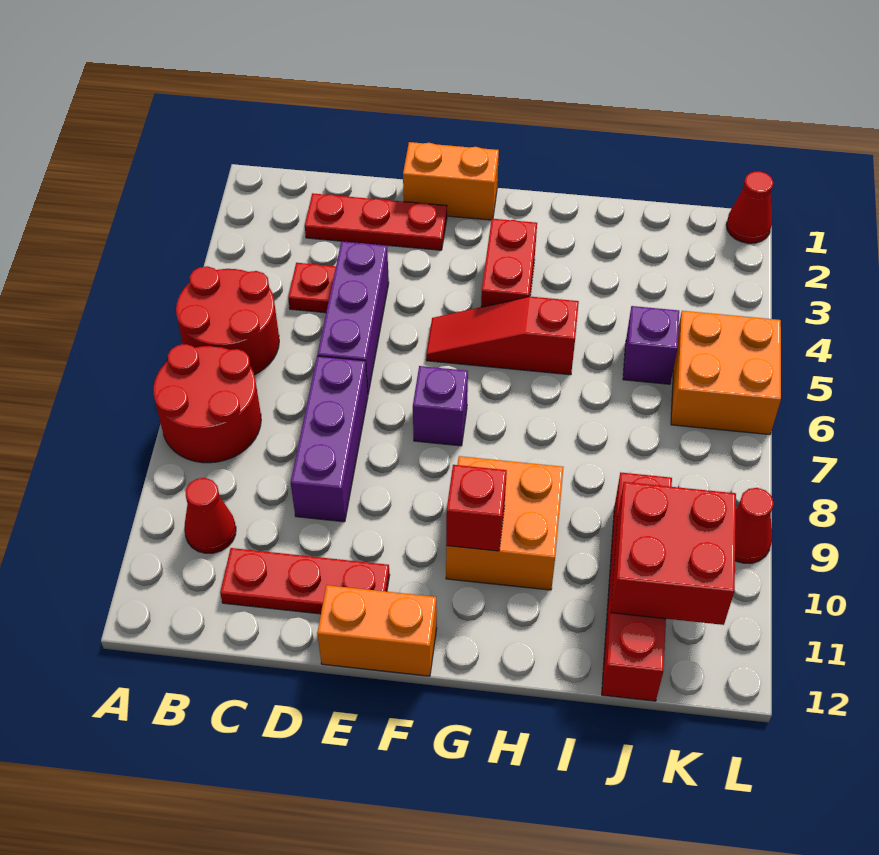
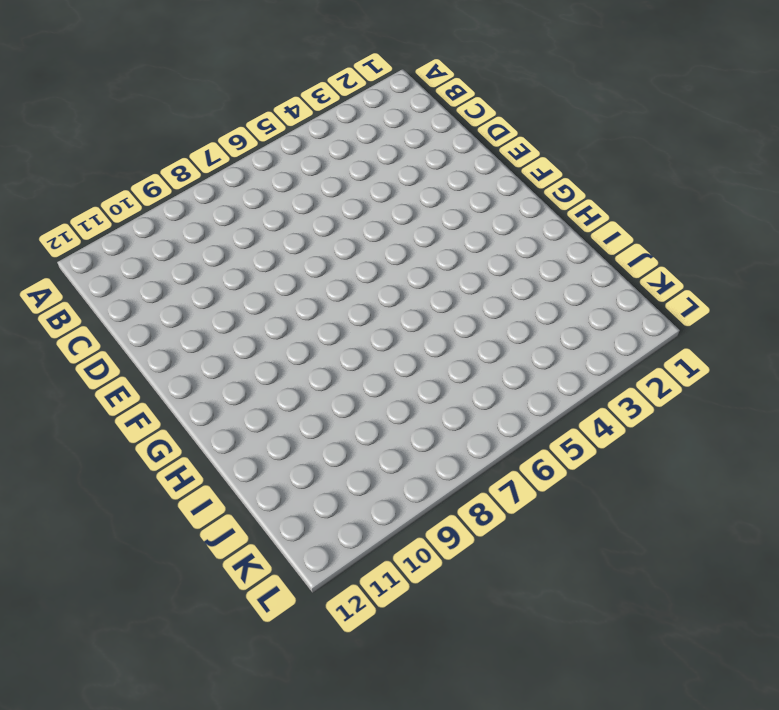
none -> red 2x2 round brick [176,266,279,375]
none -> red 2x2 round brick [153,344,261,463]
none -> red 1x1 cone [184,478,236,553]

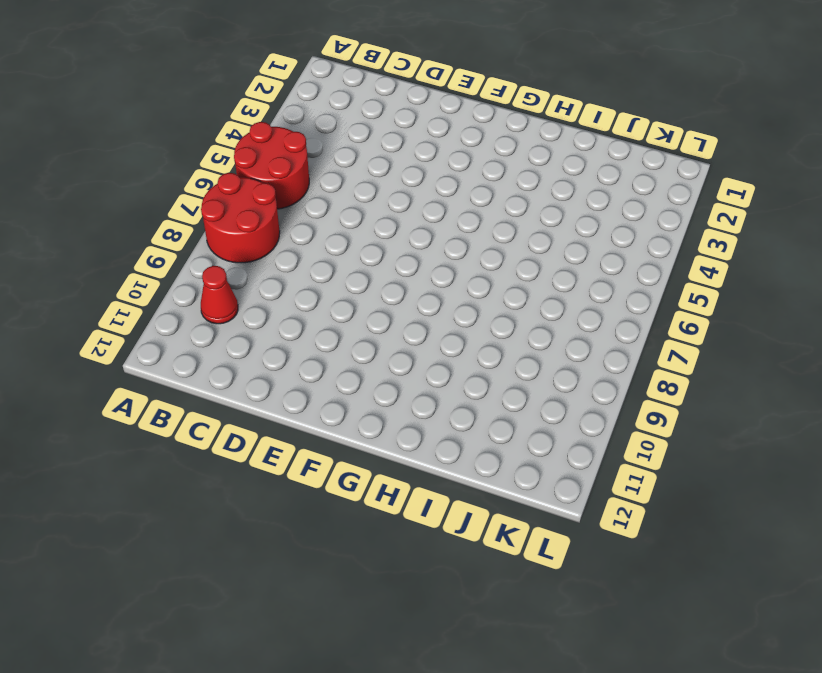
none -> red 1x3 plate [305,193,447,250]
none -> red 1x1 plate [288,263,336,313]
none -> red 1x3 plate [220,548,390,614]

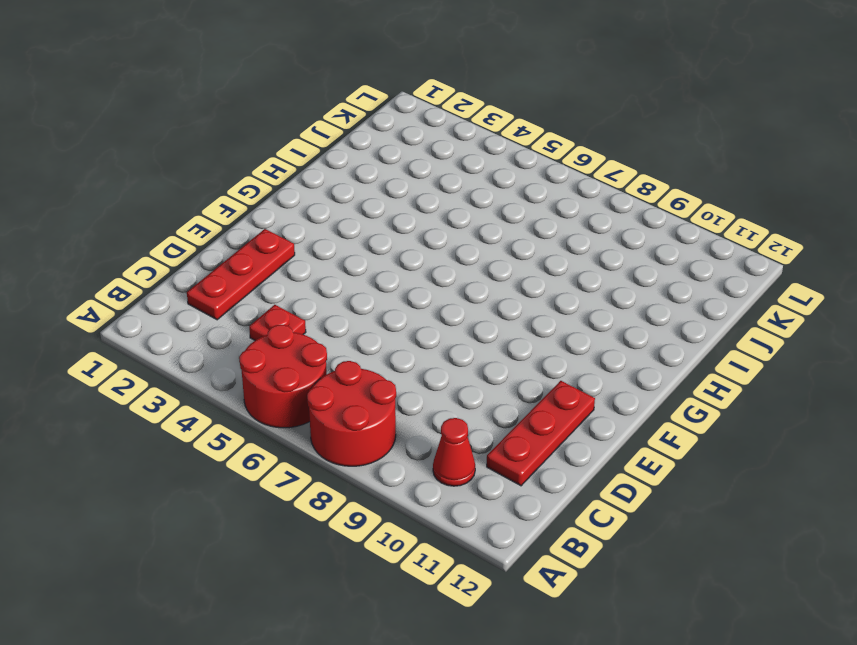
none -> purple 1x3 brick [318,241,389,393]
none -> purple 1x3 brick [291,356,368,522]
none -> orange 1x2 brick [403,142,499,220]

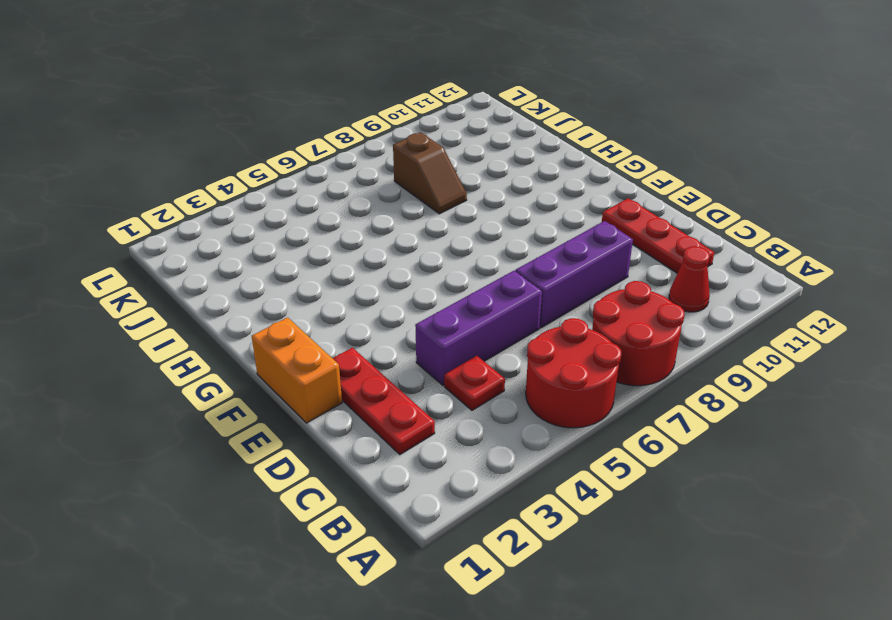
brown 1x2 slope [393,132,467,214] -> none
none -> orange 1x2 brick [317,585,437,676]
none -> red 1x3 slope [426,297,579,375]
none -> purple 1x1 brick [413,366,468,446]

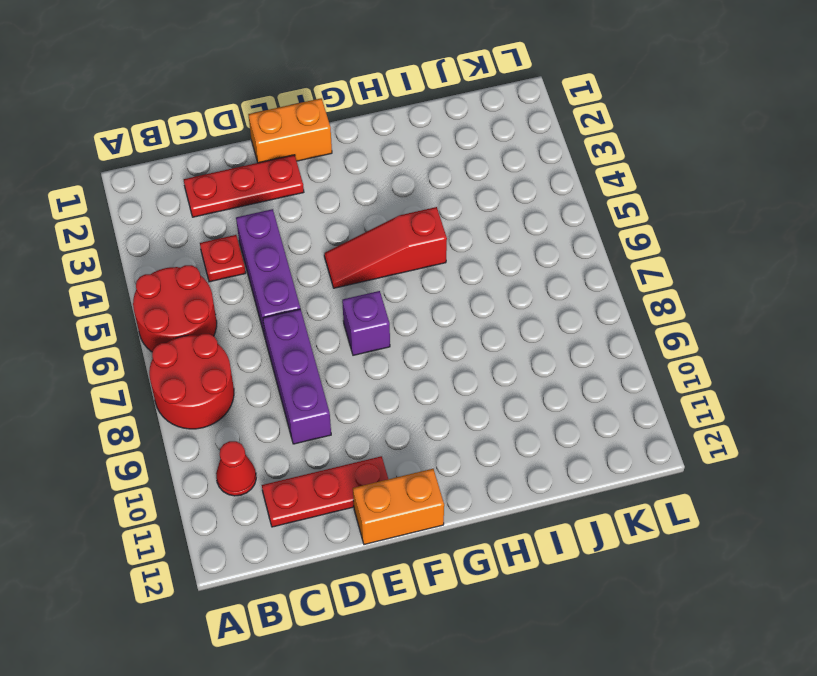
none -> red 1x2 brick [481,219,537,307]
none -> orange 2x2 brick [446,456,564,590]
none -> purple 1x1 brick [623,306,679,384]

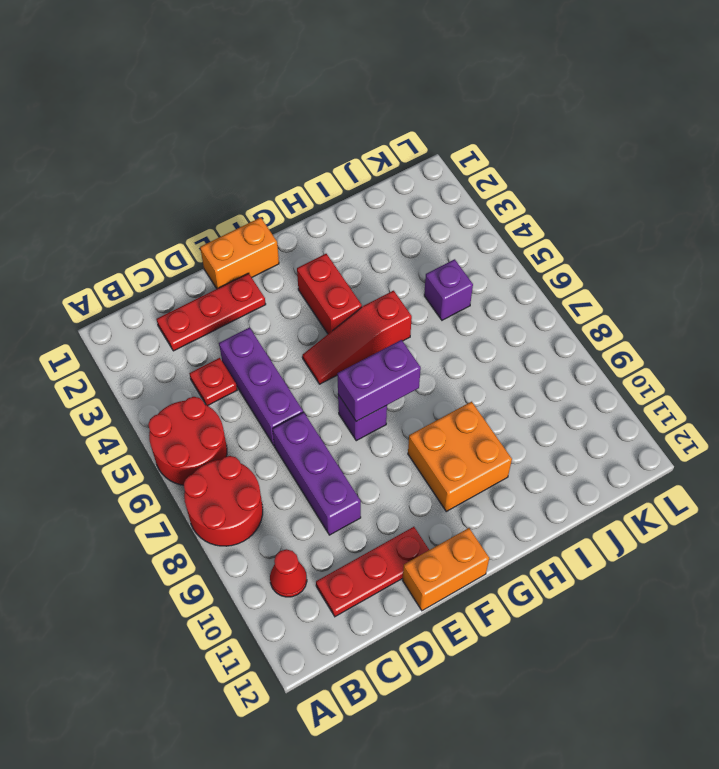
purple 1x2 brick [337,340,421,421] -> none
none -> red 1x4 brick [602,473,672,701]
none -> orange 2x2 brick [671,311,781,435]
none -> red 1x1 cone [726,171,773,243]

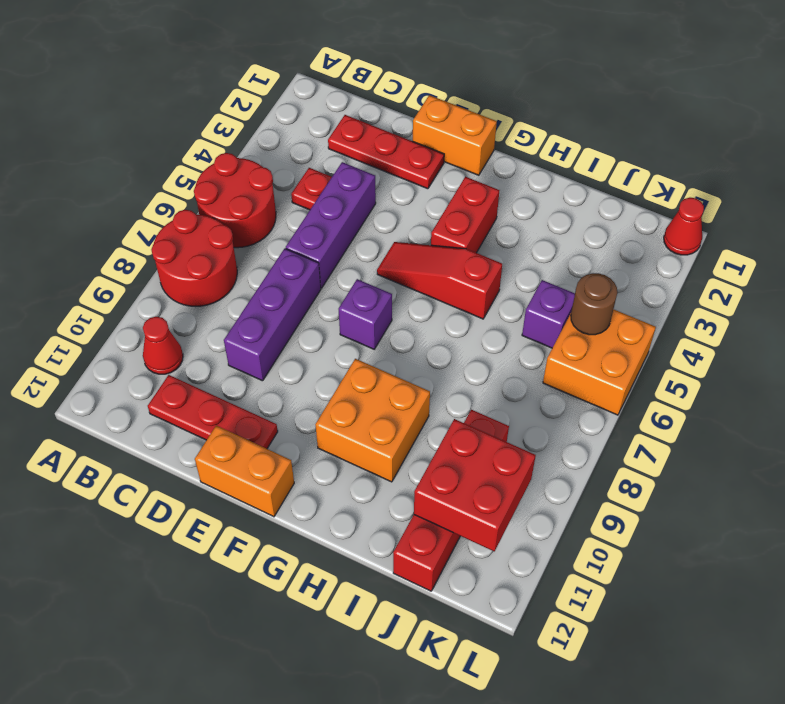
brown 1x1 round brick [571,273,617,335] -> none
none -> red 1x1 cone [735,488,774,563]
none -> red 1x1 brick [446,465,507,551]

